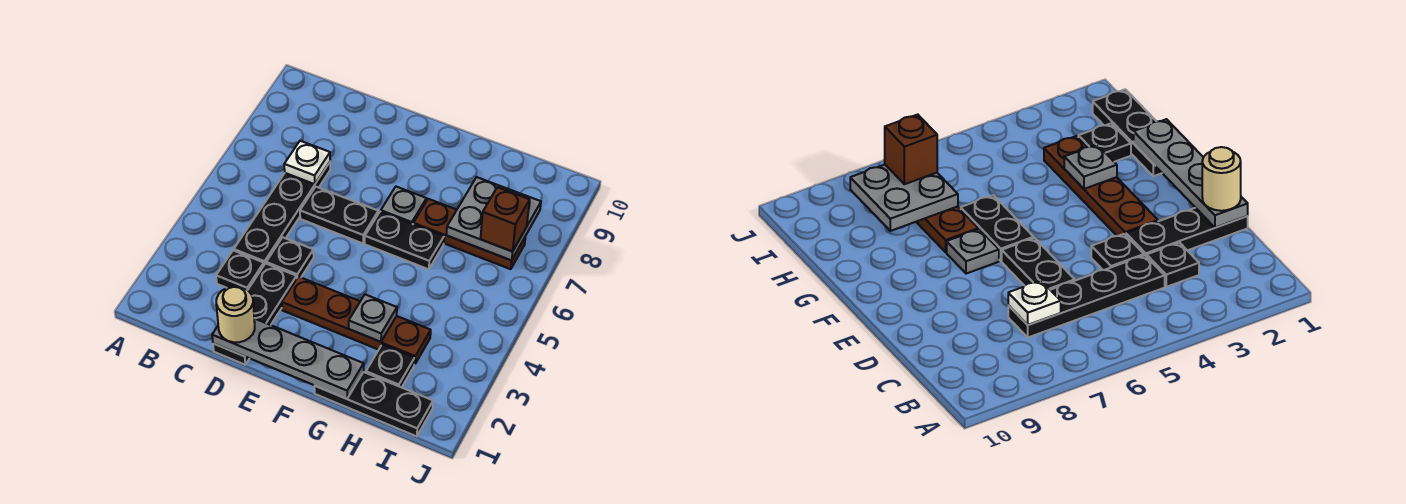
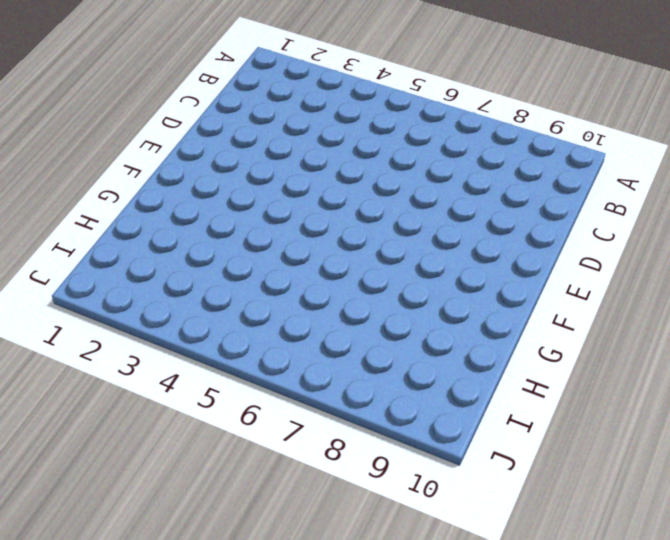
none -> black 1x1 plate [216,250,264,290]
none -> black 1x4 plate [234,162,330,265]
none -> black 1x3 plate [213,263,297,365]

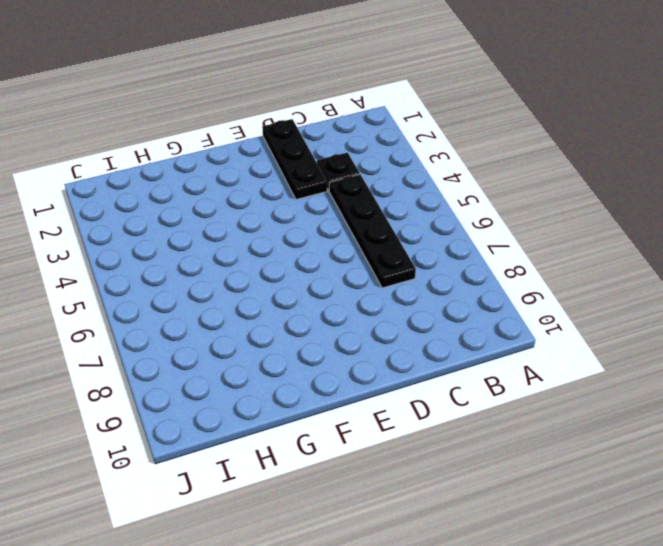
none -> black 1x1 plate [266,237,314,277]
none -> black 1x2 plate [300,187,378,243]
none -> brown 1x4 plate [282,277,431,364]

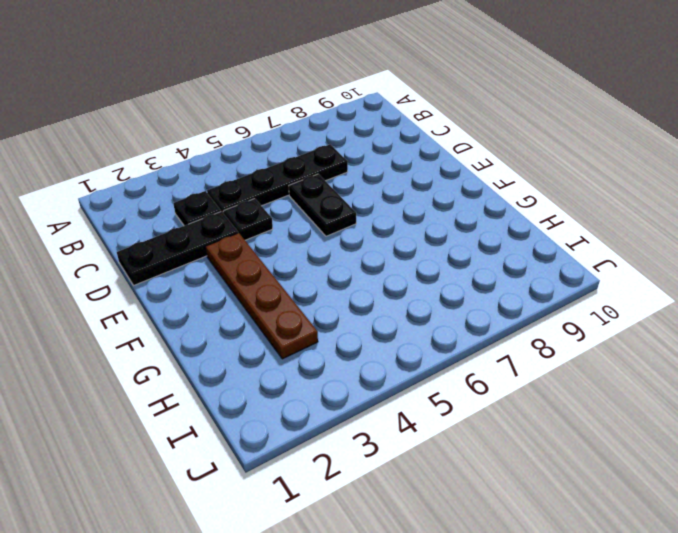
none -> black 1x2 plate [365,211,444,269]
none -> grey 1x1 plate [381,187,426,224]
none -> black 1x3 plate [314,372,433,436]

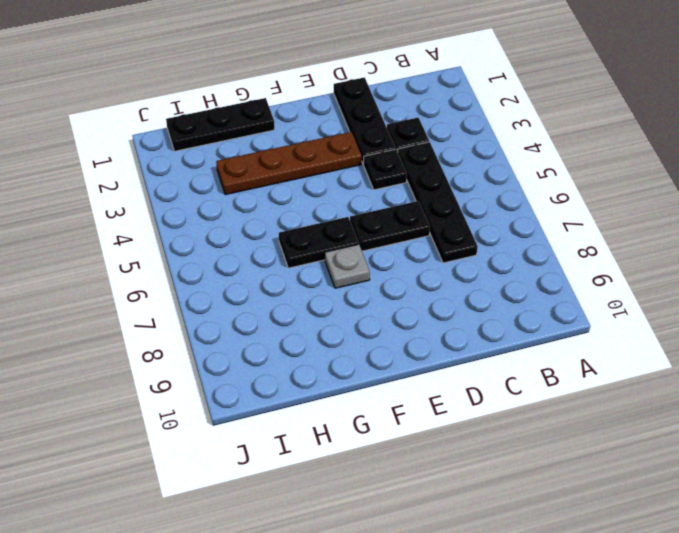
none -> brown 1x3 plate [413,199,525,269]
none -> black 1x1 plate [366,345,415,388]
none -> white 1x1 plate [284,141,330,184]

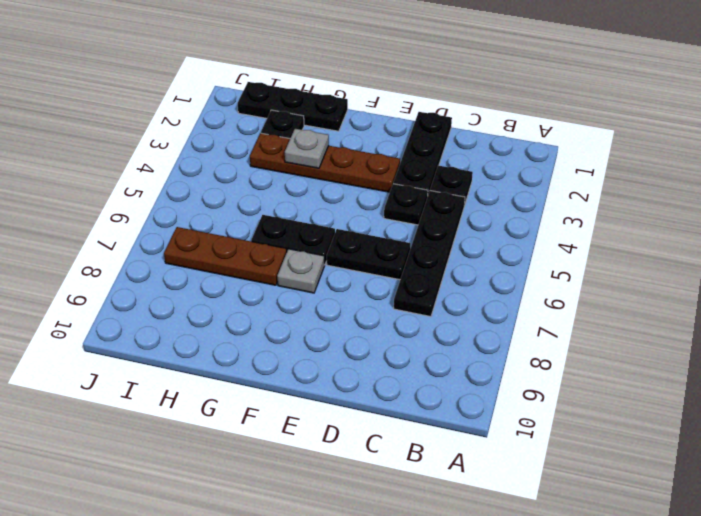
none -> white 1x1 plate [284,141,330,184]
none -> grey 1x4 plate [212,318,364,399]
none -> grey 2x2 plate [446,177,541,260]

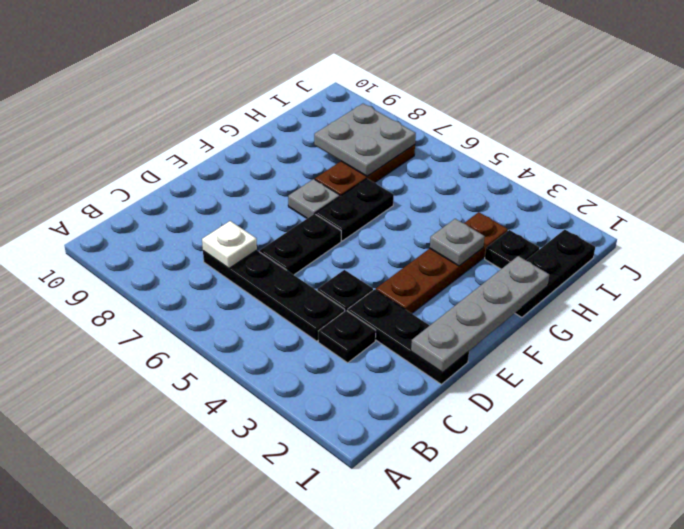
none -> tan 1x1 round brick [216,286,255,342]
none -> brown 1x1 brick [481,187,530,252]

